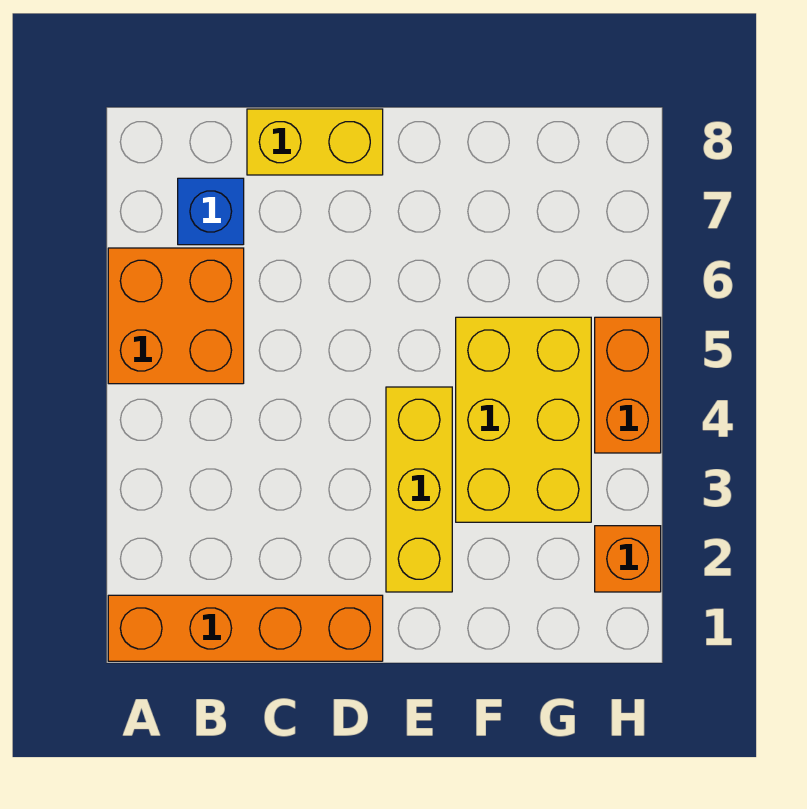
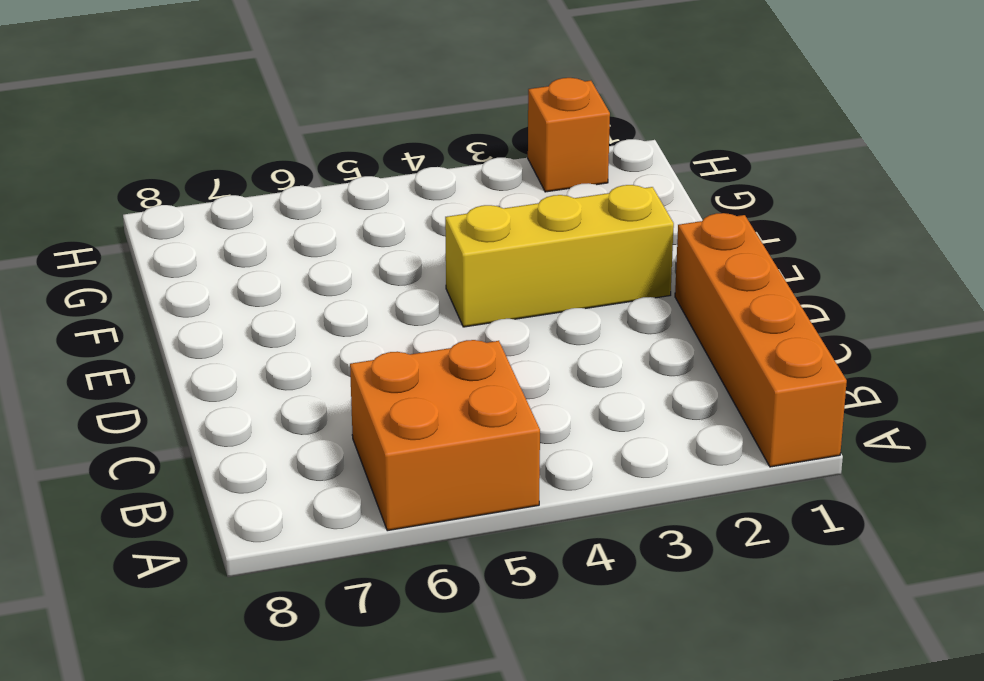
none -> blue 1x1 brick [178,178,244,245]
none -> yellow 1x2 brick [247,109,383,175]

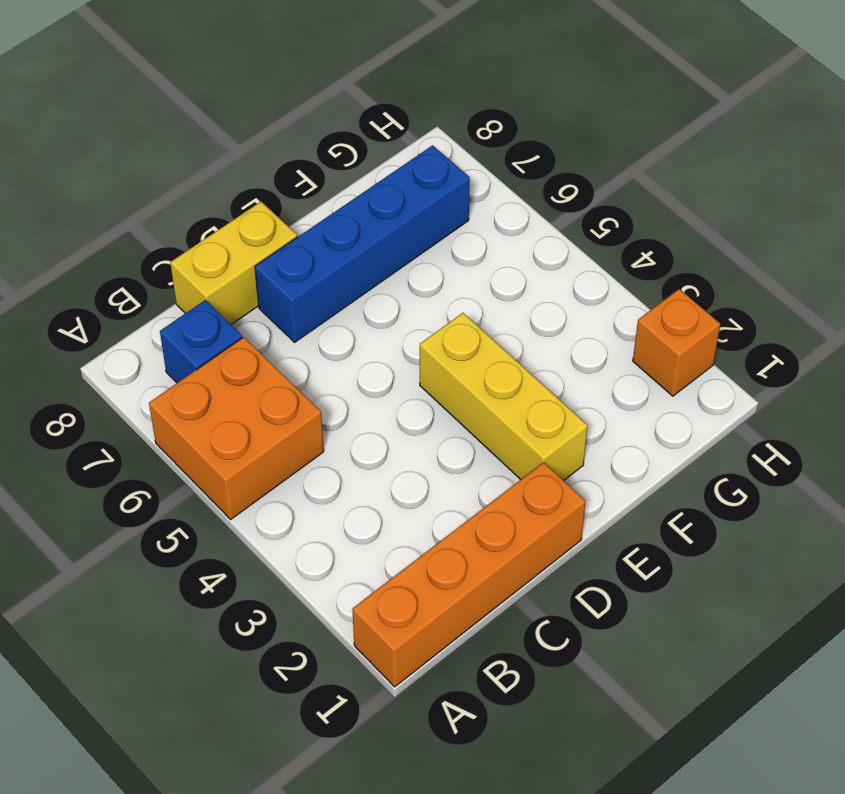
blue 1x4 brick [255,145,470,342] -> none
none -> yellow 2x3 brick [456,317,591,522]
none -> orange 1x2 brick [595,317,661,453]

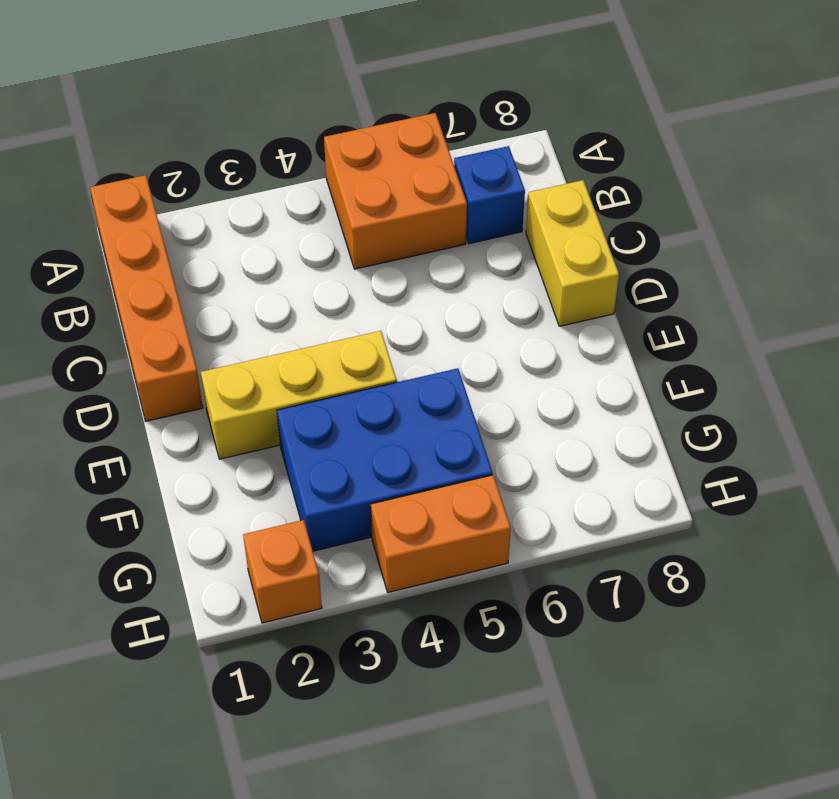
blue 2x3 brick [277,368,493,551] -> yellow 2x3 brick [456,317,591,522]

